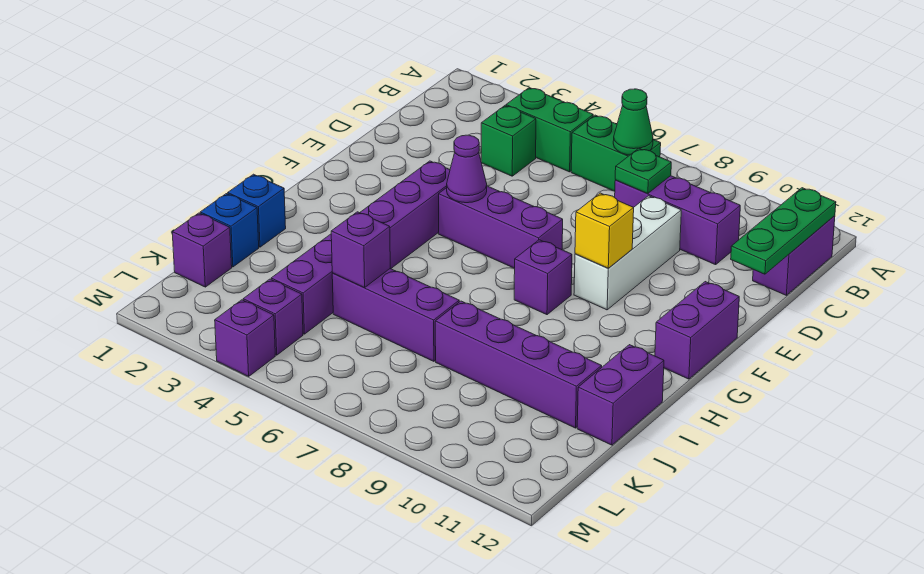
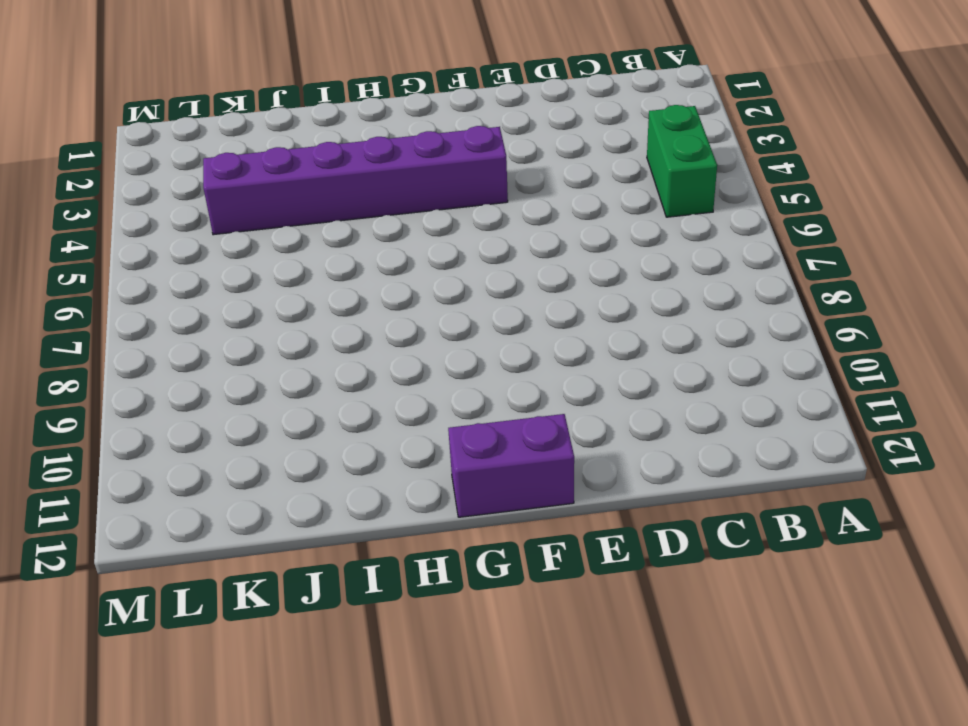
none -> green 1x2 brick [571,115,661,191]
none -> purple 1x2 brick [753,216,835,295]
none -> green 1x1 brick [481,106,536,176]

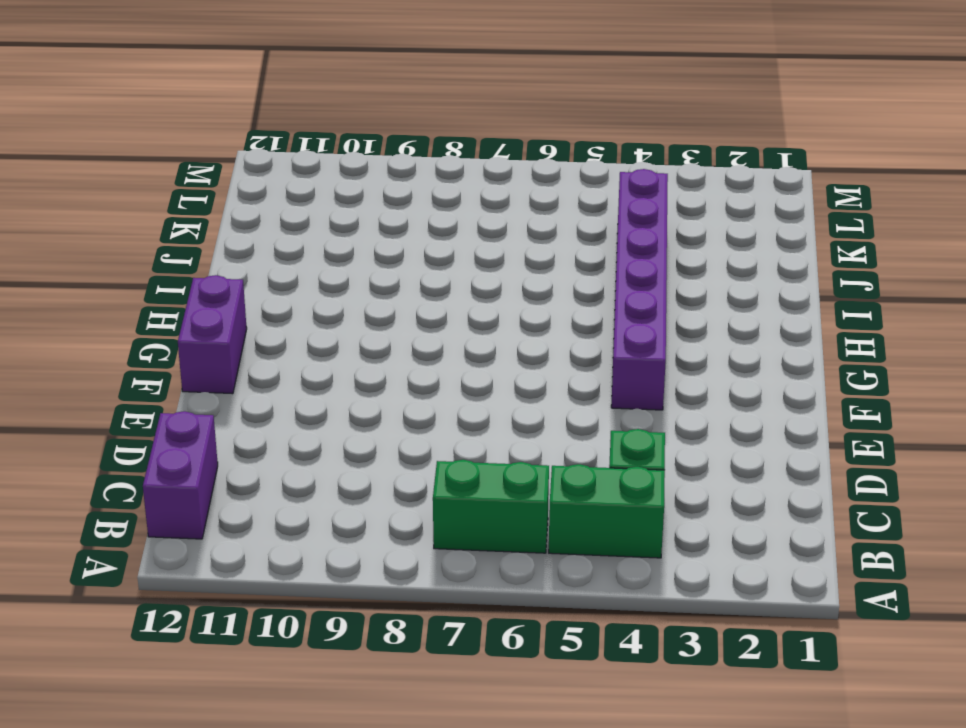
none -> purple 1x3 brick [615,176,740,265]
none -> white 1x3 brick [574,196,681,310]
none -> purple 1x3 brick [439,186,563,268]

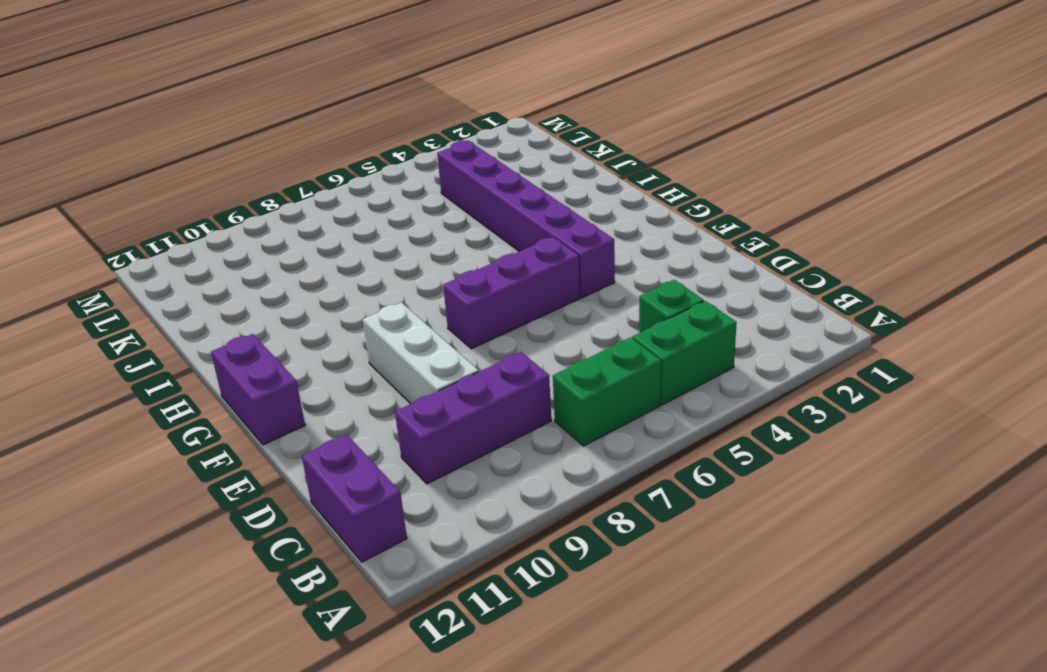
none -> purple 1x1 brick [514,240,572,315]
none -> blue 1x1 brick [228,174,286,247]
none -> purple 1x2 brick [577,345,664,445]

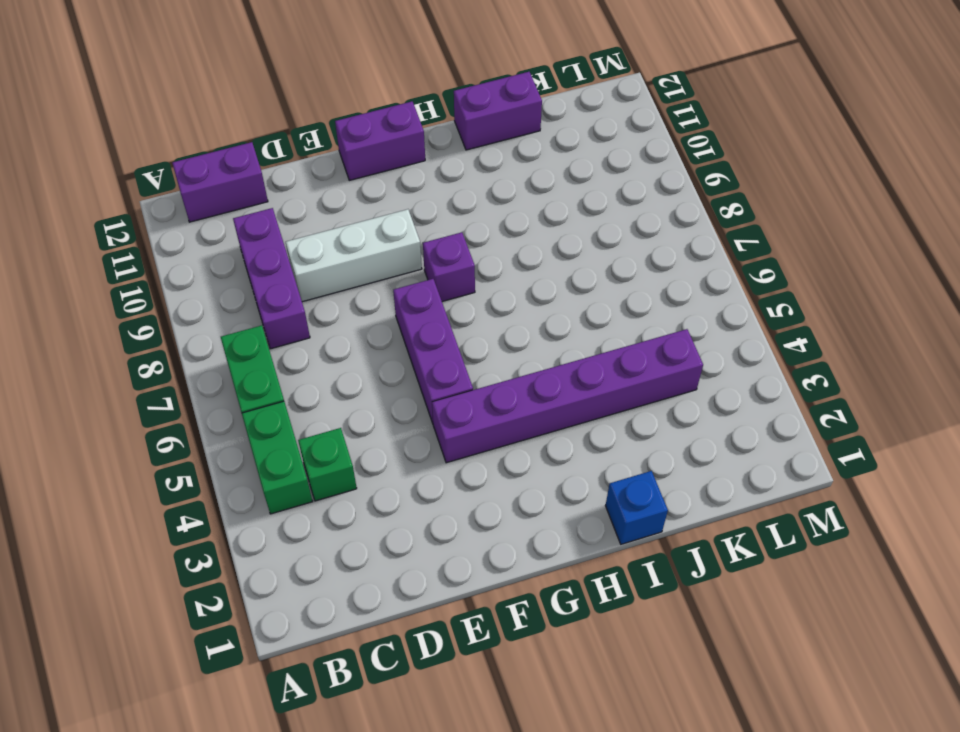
none -> blue 1x1 brick [200,194,259,267]
none -> purple 1x3 brick [332,269,459,361]
none -> purple 1x4 brick [435,301,602,428]

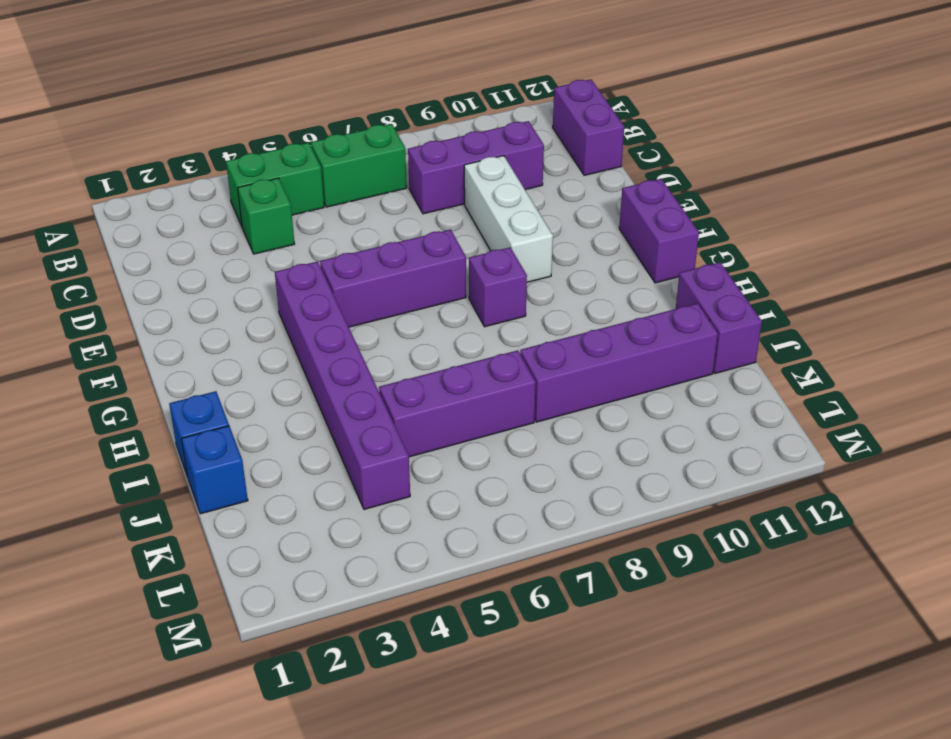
none -> purple 1x1 brick [172,213,232,287]
none -> purple 1x1 brick [243,279,303,355]
none -> purple 1x1 brick [215,300,275,376]

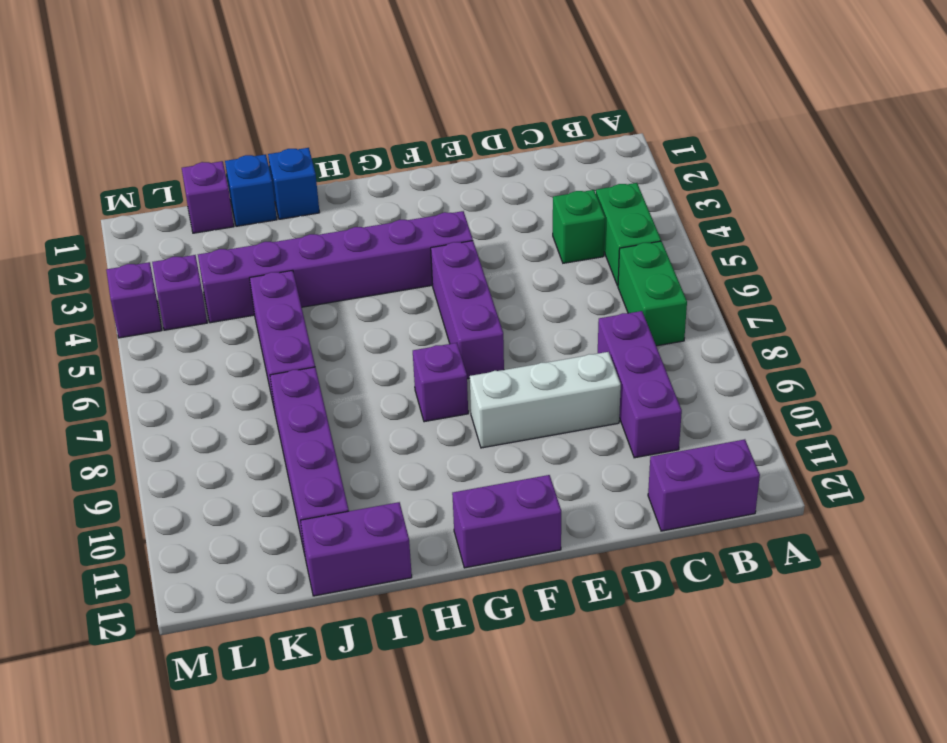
none -> green 1x1 cone [613,89,653,155]
none -> green 1x3 plate [731,188,836,274]
none -> green 1x1 plate [615,148,671,194]

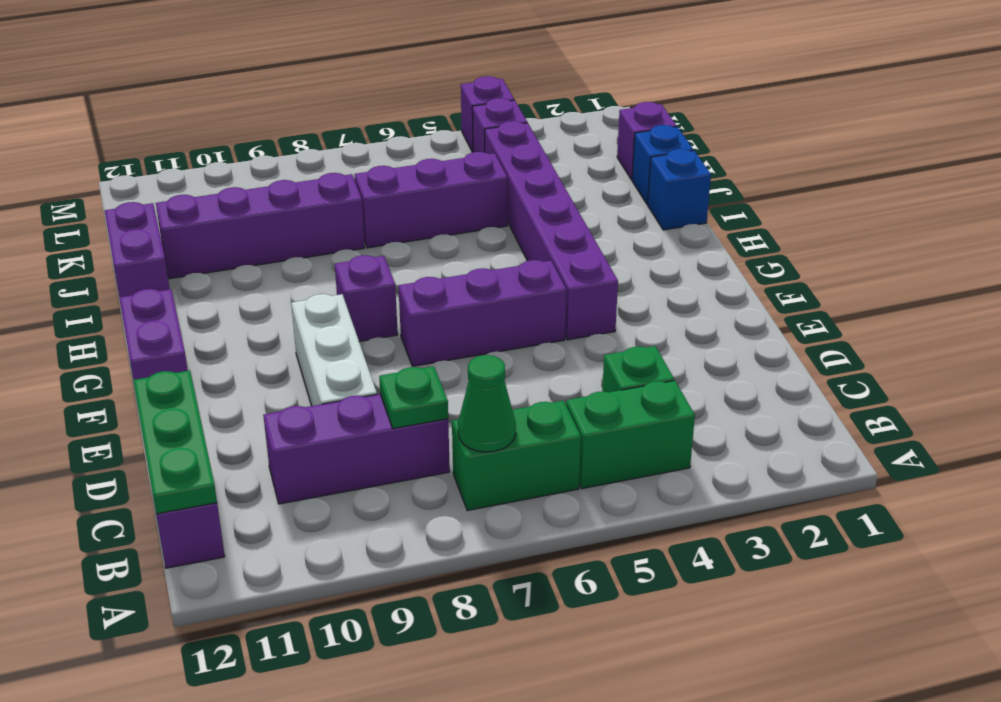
none -> purple 1x1 cone [447,135,487,203]
none -> yellow 1x1 brick [575,193,634,268]
none -> purple 1x1 brick [331,212,390,288]

